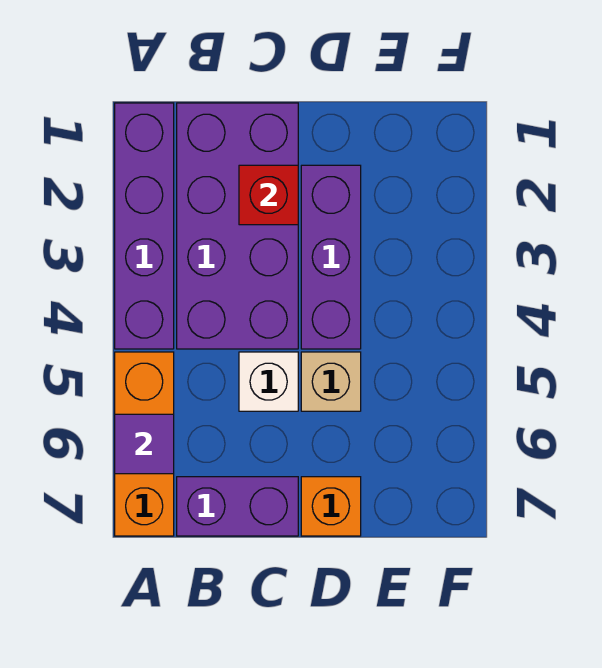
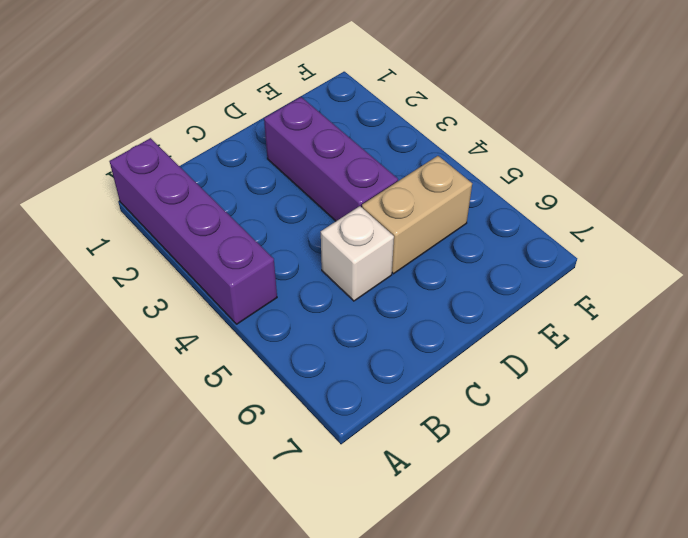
tan 1x2 brick [362,156,472,274] -> tan 1x1 brick [301,352,361,411]
none -> orange 1x3 brick [115,352,174,536]
none -> purple 2x4 brick [177,103,298,349]

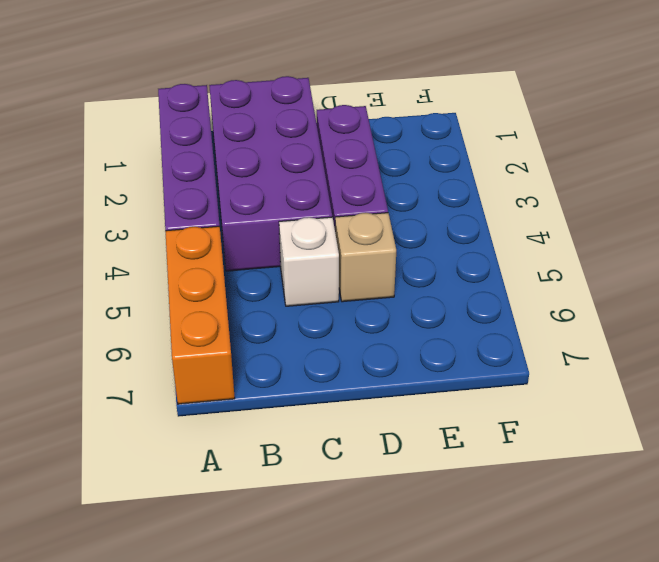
none -> purple 1x2 brick [177,477,298,536]
none -> orange 1x1 brick [301,477,361,536]

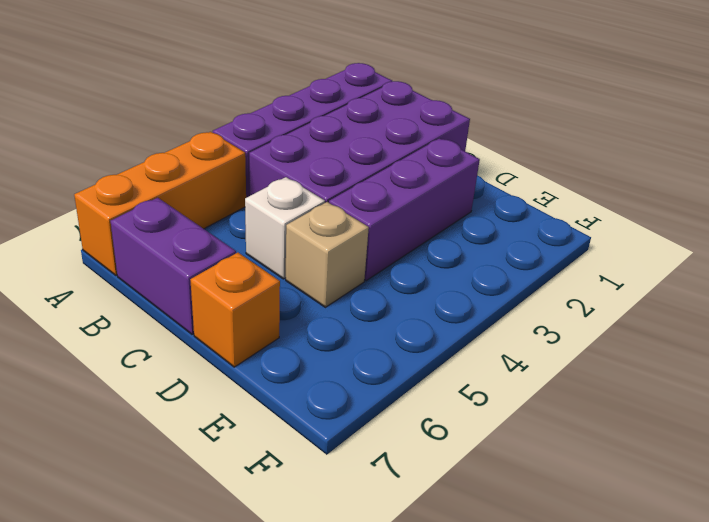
none -> purple 1x1 tile [115,414,174,474]
none -> red 1x1 brick [239,165,298,225]

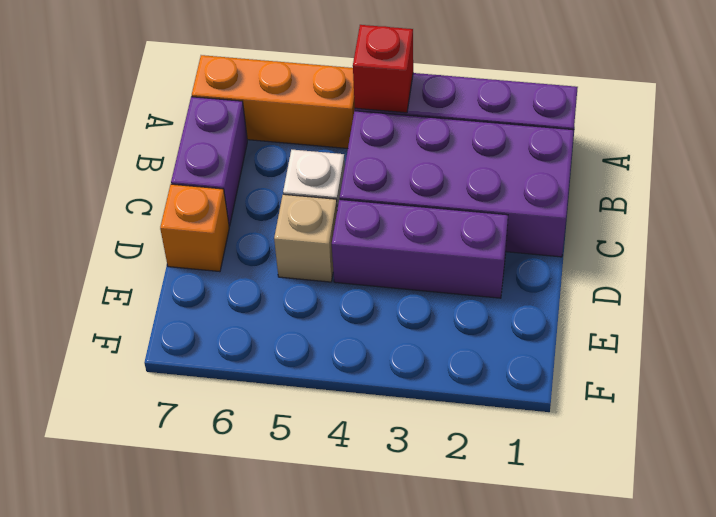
red 1x1 brick [353,25,413,113] -> red 1x1 brick moved to [239,165,298,225]
none -> purple 1x1 tile [115,414,174,474]

